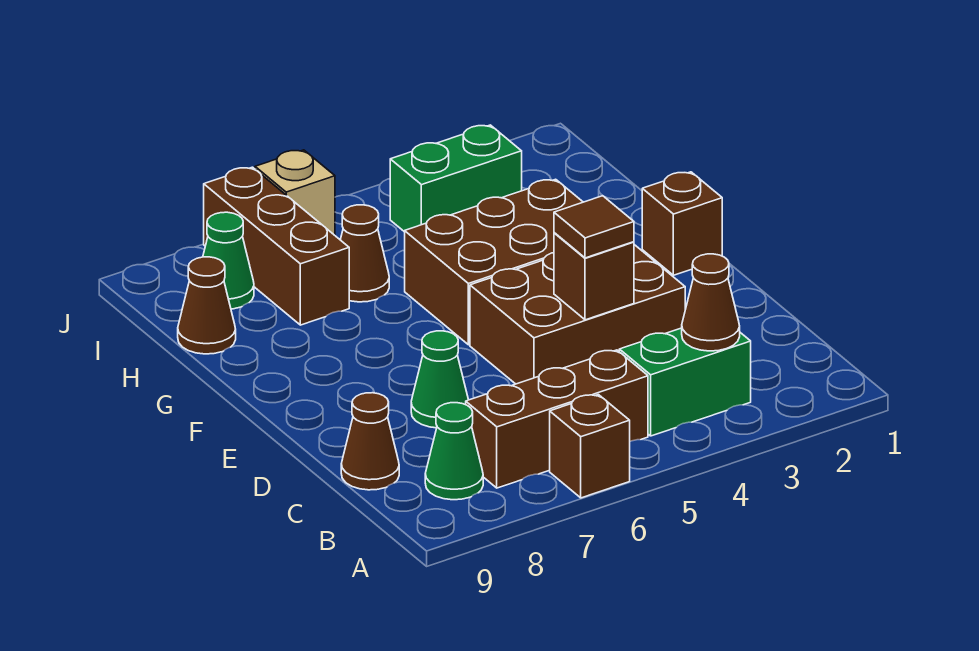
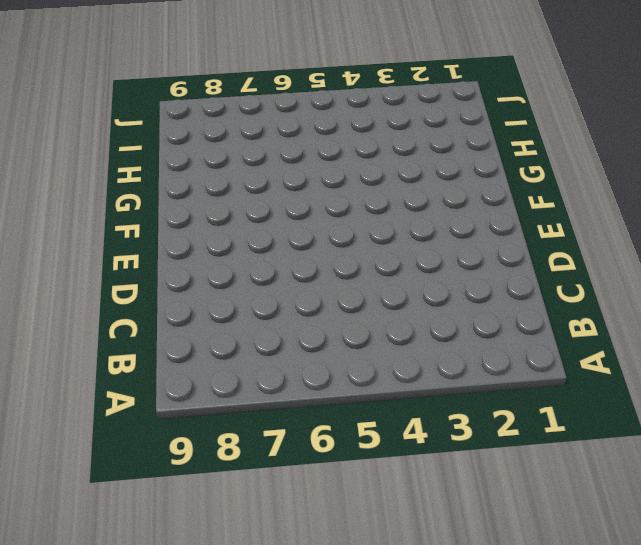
none -> brown 1x1 brick [550,395,630,498]
none -> green 1x2 brick [619,328,751,436]
none -> brown 1x3 brick [466,350,648,488]

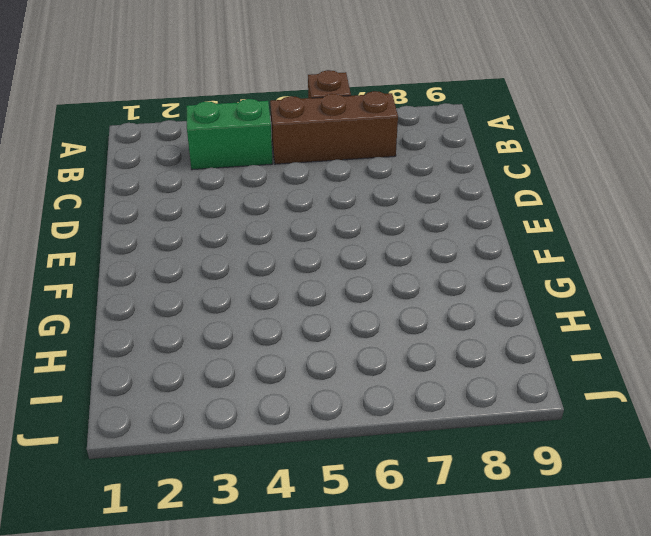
none -> green 1x1 cone [425,403,483,500]
none -> brown 1x1 cone [341,393,399,490]
none -> brown 2x3 brick [470,245,685,384]

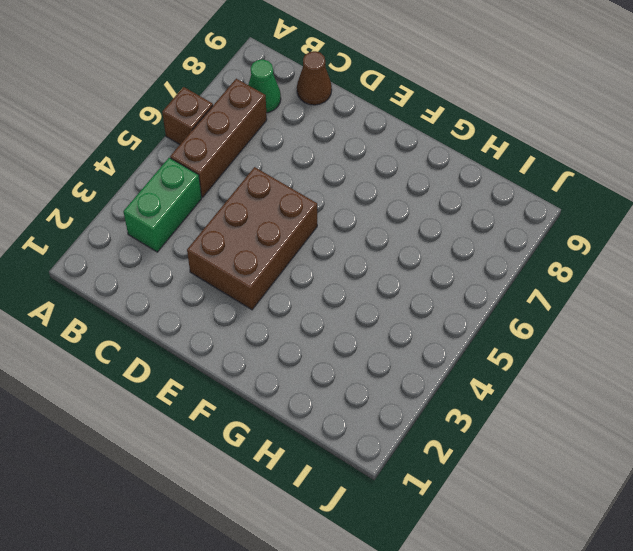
none -> green 1x1 cone [411,331,468,428]
none -> brown 1x1 brick [642,172,722,275]
none -> brown 2x3 brick [405,179,583,345]

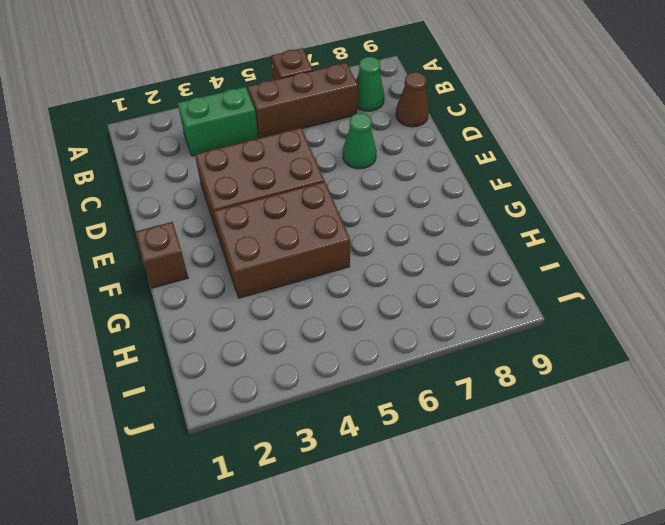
none -> brown 1x1 cone [340,205,389,302]
none -> brown 1x3 brick [204,167,349,325]
none -> brown 1x1 cone [178,257,236,354]

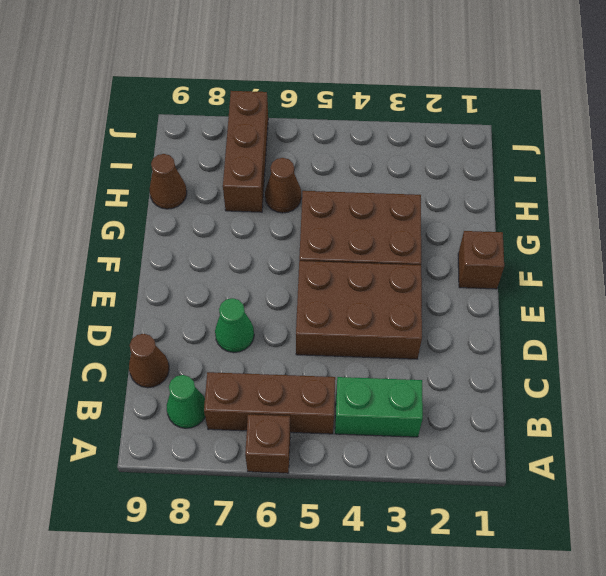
none -> green 1x2 brick [390,125,522,232]
none -> green 1x1 cone [203,212,254,309]
none -> tan 1x1 brick [255,150,335,235]

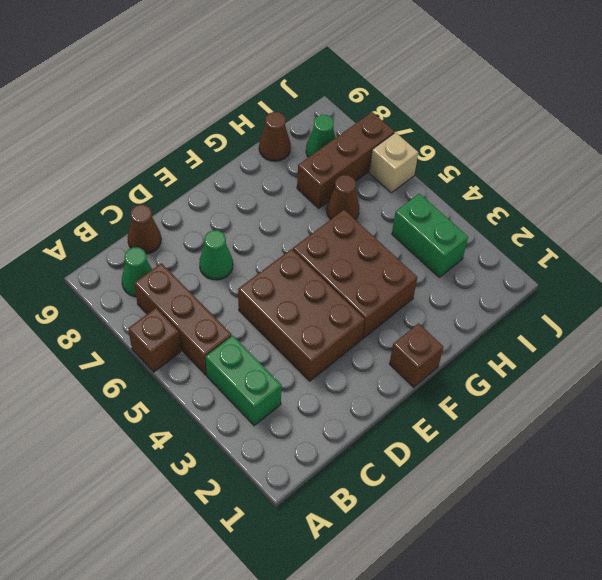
none -> brown 1x1 cone [682,254,740,351]
none -> brown 1x1 brick [554,233,634,320]
none -> brown 1x1 tile [554,196,634,258]

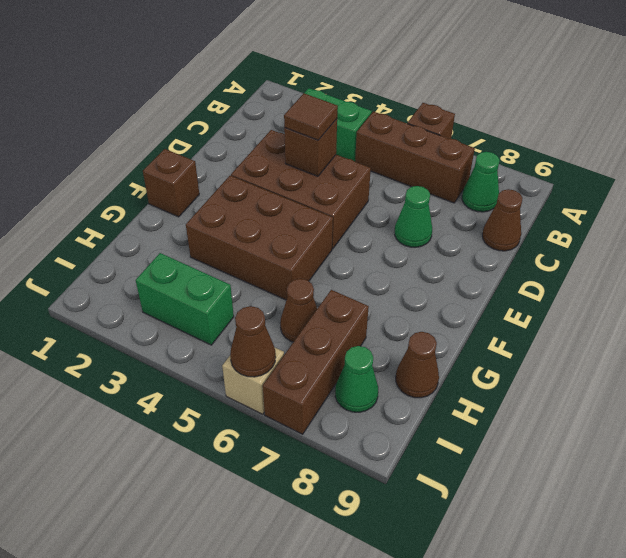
brown 1x1 cone [230,306,276,377] -> brown 1x1 cone moved to [682,254,740,351]

